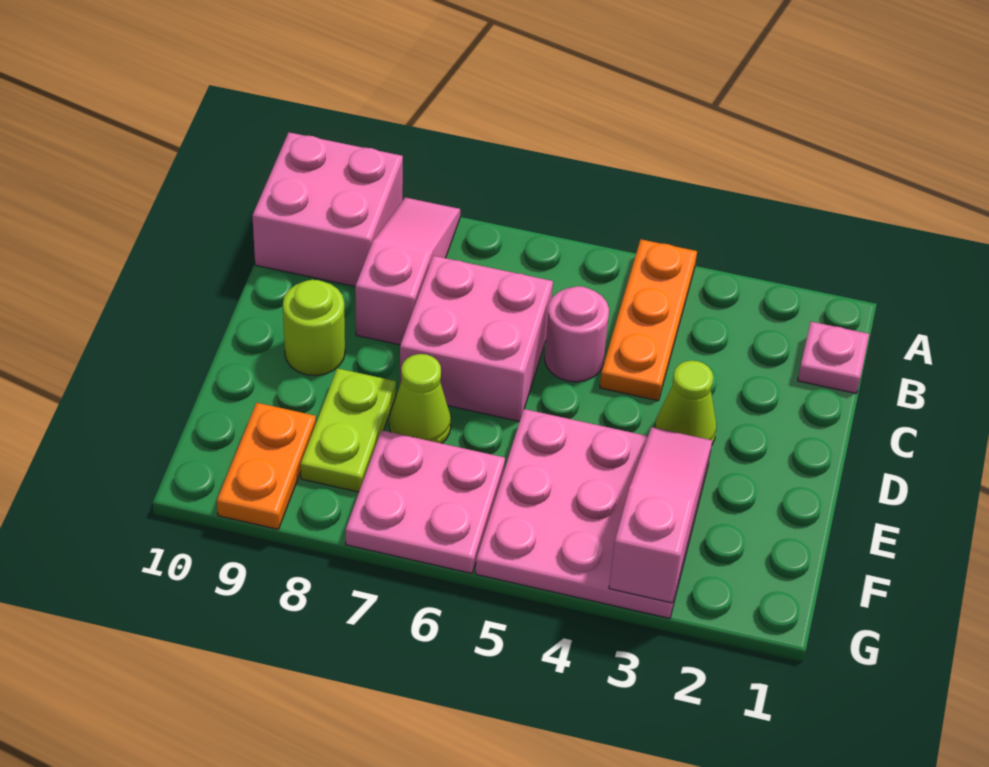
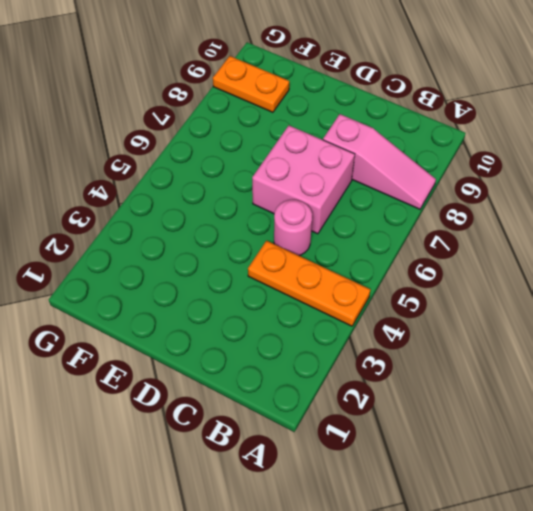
none -> pink 2x2 brick [252,132,403,286]
none -> pink 1x1 plate [798,322,869,394]
none -> lime 1x1 cone [655,361,716,444]

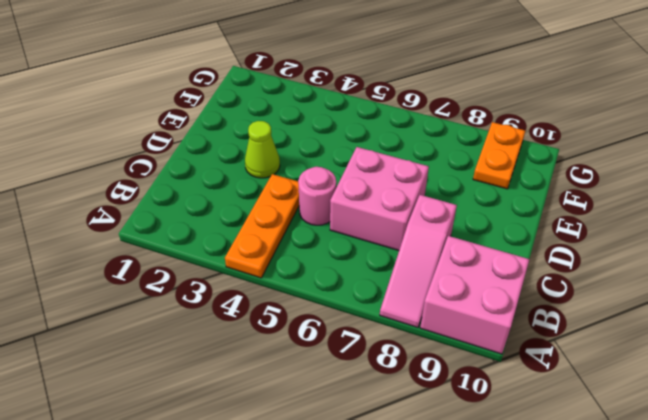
none -> pink 1x1 plate [798,322,869,394]
none -> lime 1x1 round brick [283,280,345,376]
none -> pink 3x3 plate [476,409,710,618]

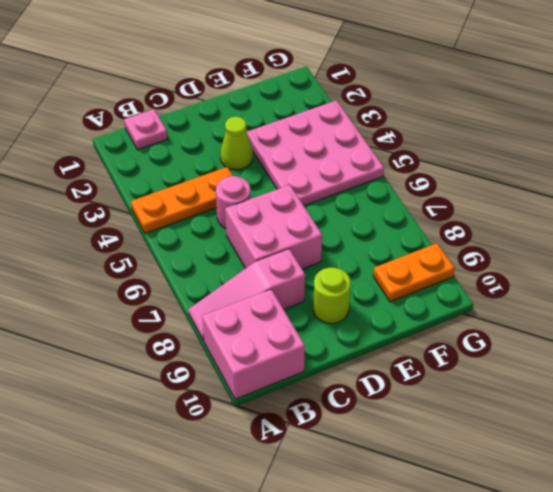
none -> lime 1x1 cone [389,354,451,443]
none -> lime 1x2 plate [301,368,396,492]
none -> pink 2x2 plate [346,430,505,573]

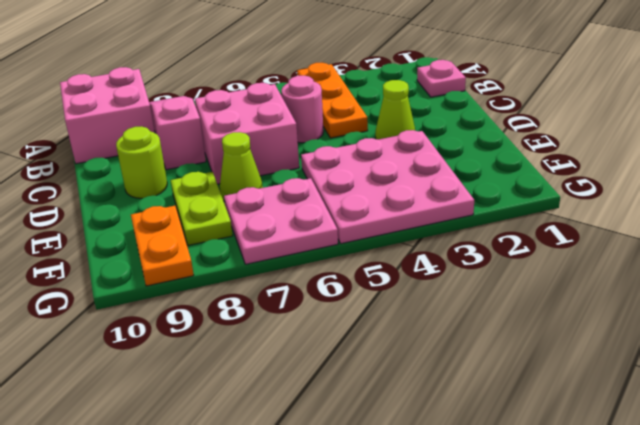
none -> pink 1x3 slope [609,427,712,603]

